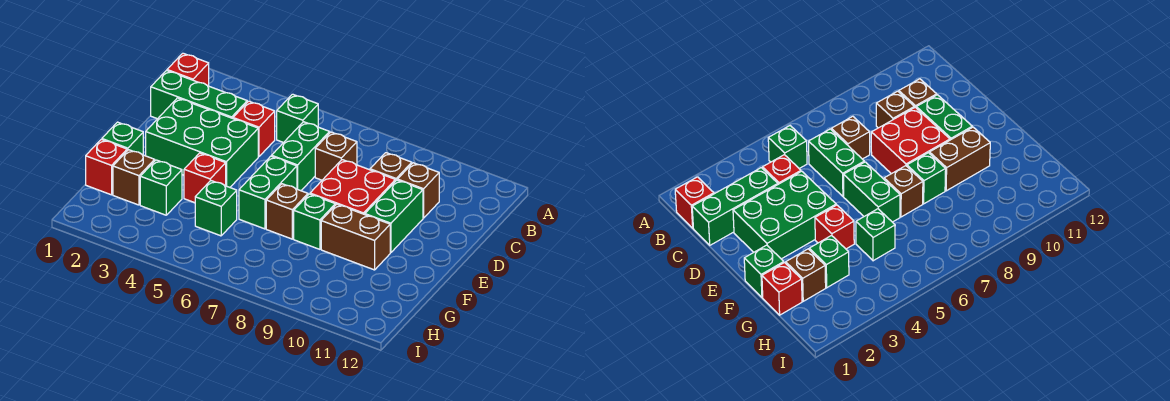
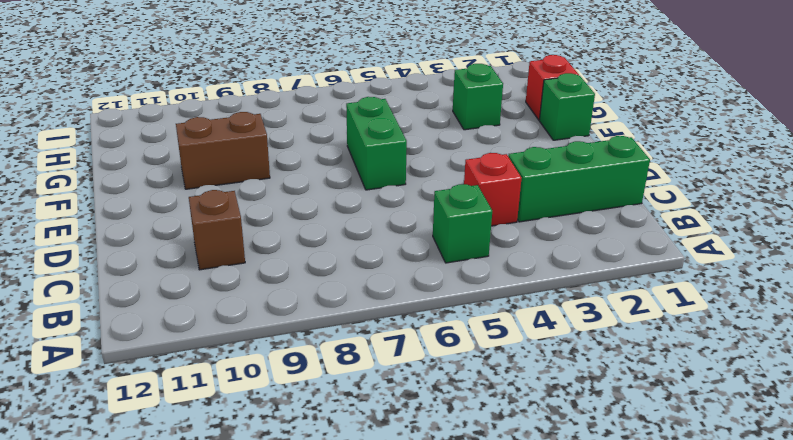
none -> red 1x1 brick [167,53,209,86]
none -> green 1x2 brick [272,122,330,191]
none -> brown 1x1 brick [315,132,357,180]

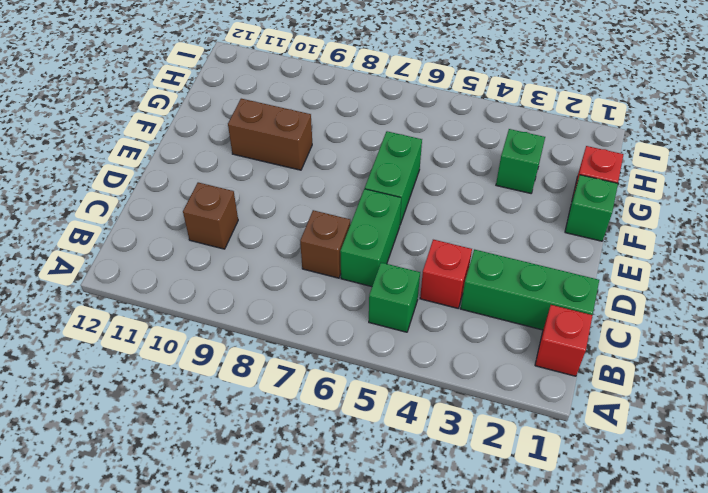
none -> brown 1x1 brick [370,153,412,181]
none -> green 2x3 brick [146,98,258,187]
none -> red 2x2 brick [310,160,395,215]

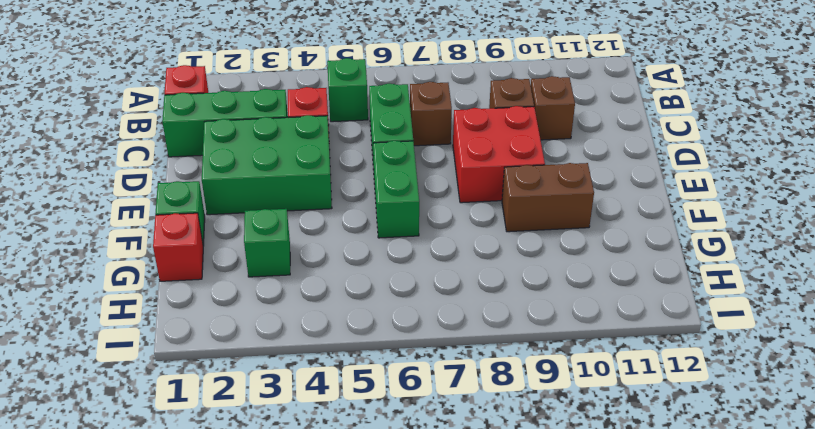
none -> green 1x2 brick [365,180,423,253]
none -> red 1x1 brick [184,153,226,203]
none -> brown 1x1 brick [266,184,308,239]

